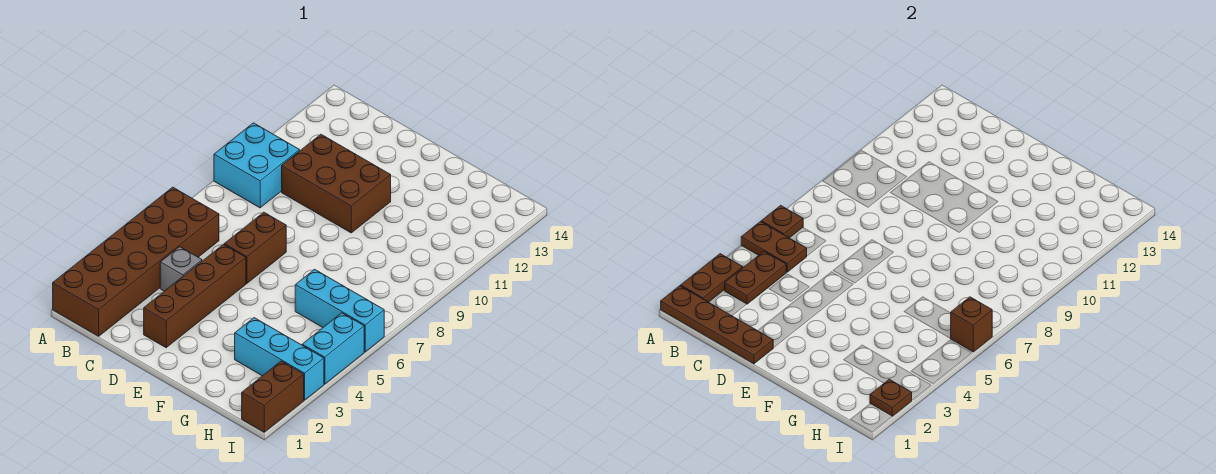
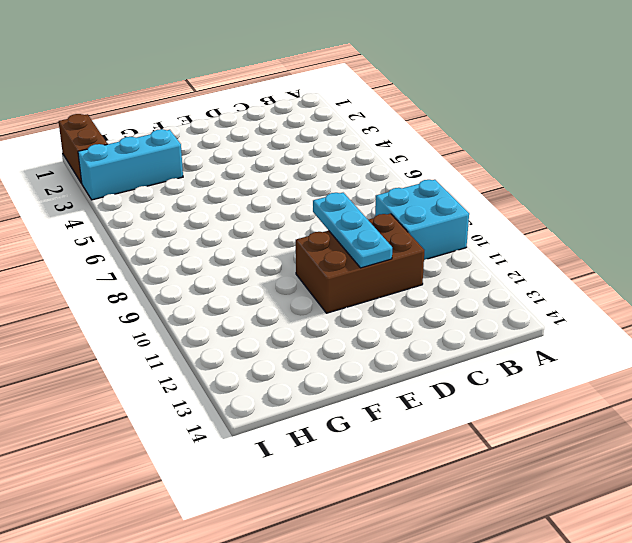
cyan 1x3 plate [313,193,392,268] -> none
none -> brown 2x6 brick [53,187,219,336]
none -> grey 1x1 brick [160,247,202,291]
none -> brown 1x4 brick [144,244,246,348]

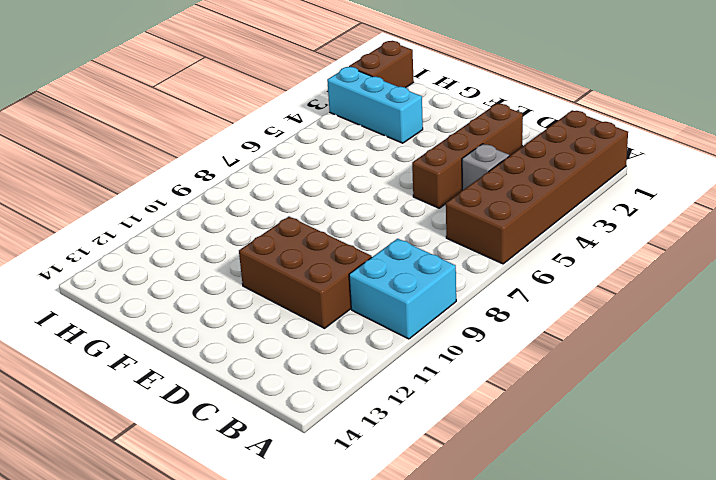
none -> brown 1x2 brick [224,212,286,283]
none -> cyan 1x3 brick [295,269,384,352]
none -> cyan 1x2 brick [302,313,364,384]

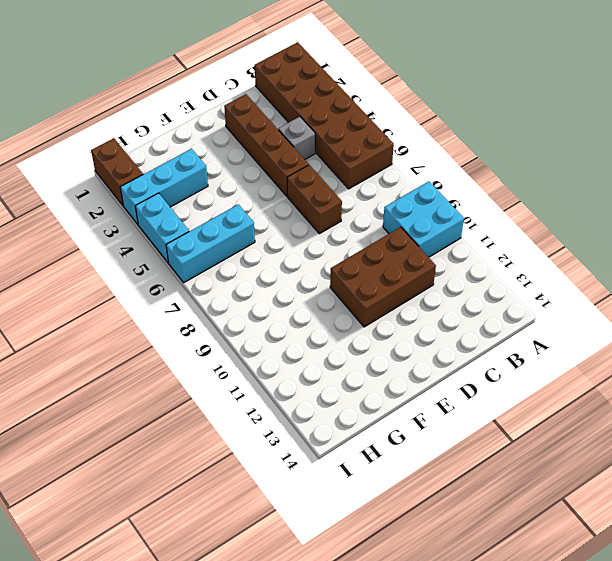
none -> brown 1x4 plate [661,286,773,364]
none -> brown 1x2 plate [681,254,743,302]
none -> brown 1x2 plate [741,222,807,272]

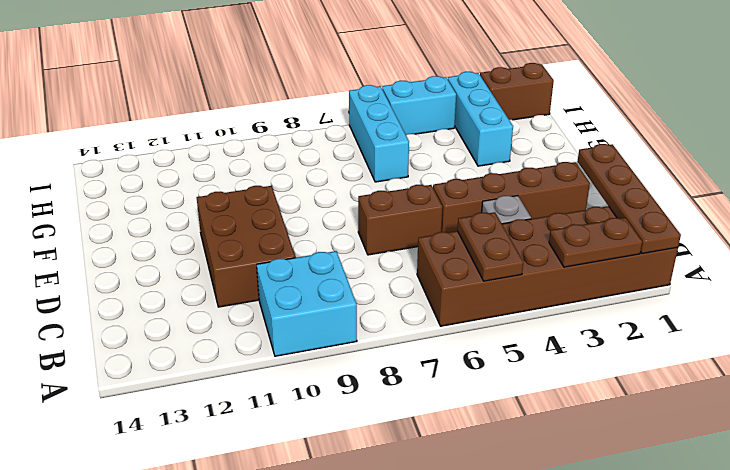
none -> brown 1x1 plate [761,205,803,238]
none -> brown 1x2 plate [725,251,786,304]
none -> brown 1x1 plate [870,379,912,416]

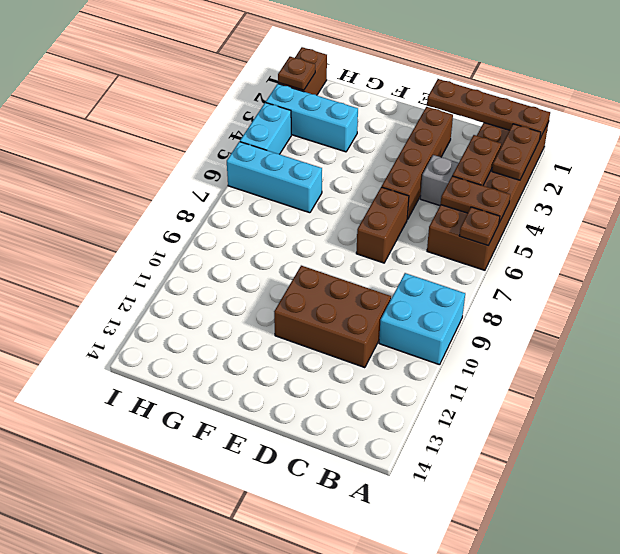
none -> brown 1x1 brick [950,297,992,352]

